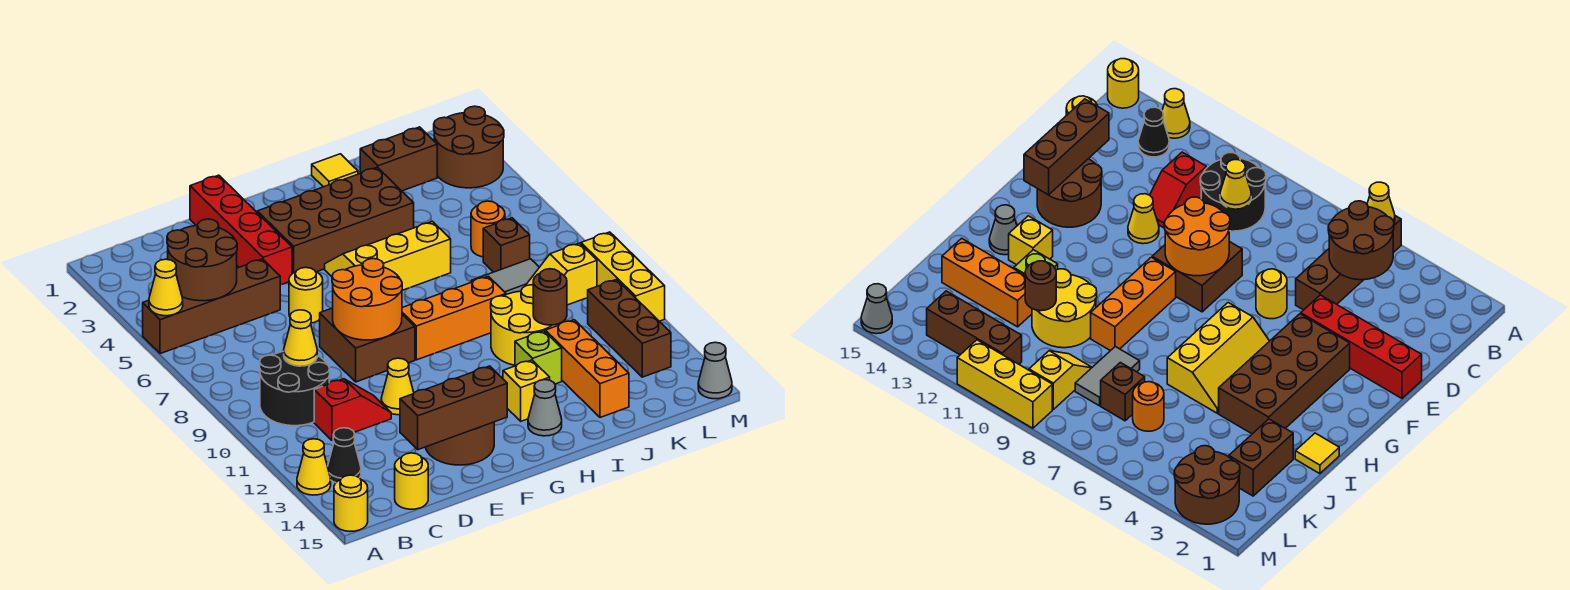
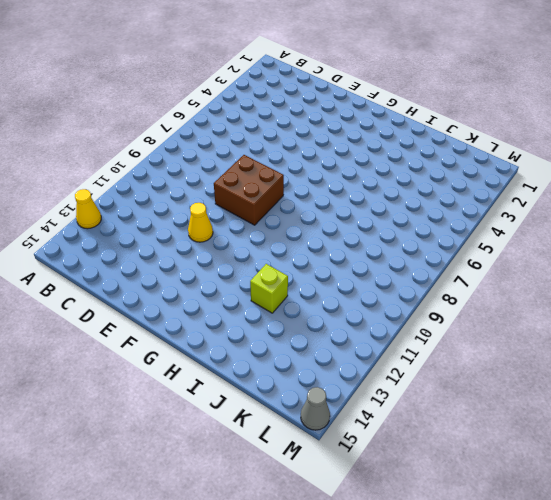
none -> brown 1x4 brick [143,259,280,354]
none -> yellow 1x1 round brick [334,475,368,531]
none -> black 2x2 round brick [260,351,330,426]
none -> black 1x1 cone [328,428,361,483]

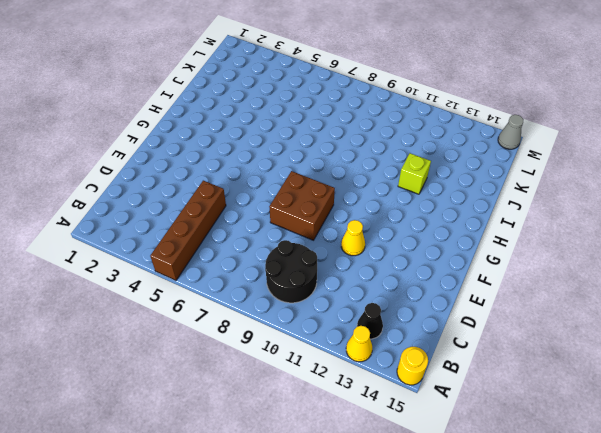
none -> red 1x2 slope [314,379,391,440]
none -> yellow 1x1 round brick [395,453,428,509]
none -> red 1x4 brick [190,175,292,285]
none -> yellow 1x1 round brick [289,267,323,323]

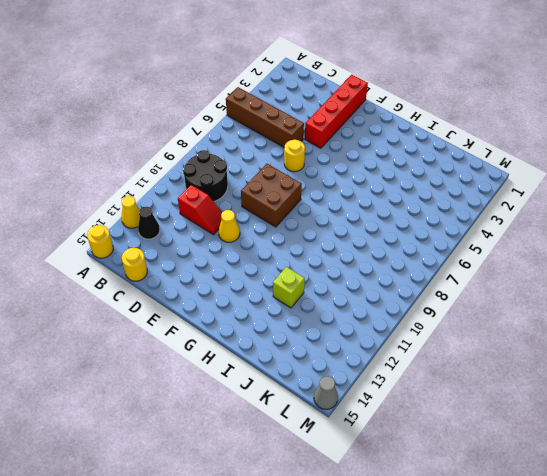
none -> brown 2x2 round brick [425,422,494,465]
none -> brown 2x4 brick [257,167,414,274]
none -> yellow 2x3 slope [325,221,451,290]
none -> orange 1x3 brick [402,276,506,360]

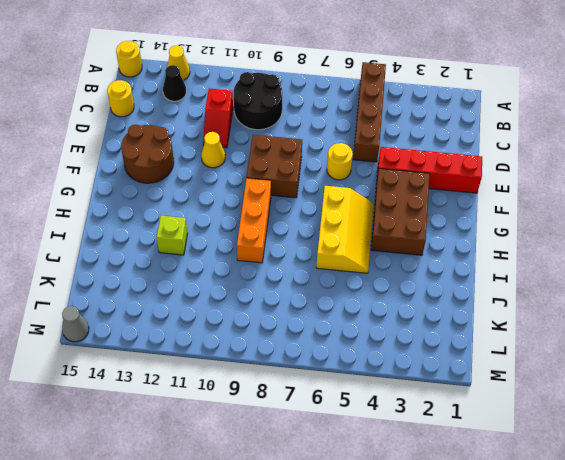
brown 2x3 brick [371,169,429,255] -> brown 2x4 brick [257,167,414,274]
none -> yellow 1x1 brick [503,360,550,421]
none -> grey 1x1 cone [528,380,562,436]
none -> yellow 1x1 tile [312,154,358,187]
none -> yellow 2x2 round brick [491,285,560,365]

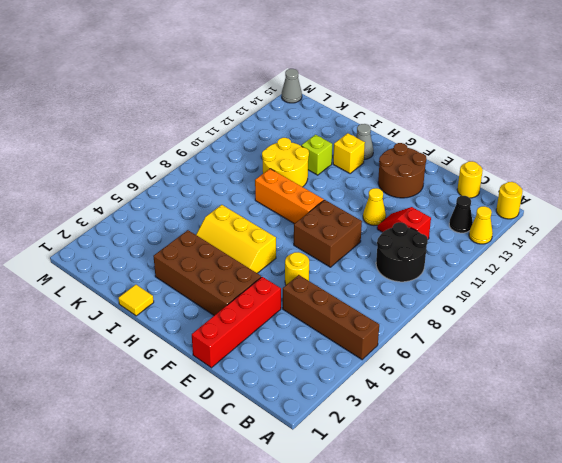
none -> brown 1x2 brick [360,127,437,191]
none -> grey 1x2 tile [471,259,539,295]
none -> orange 1x3 brick [545,320,629,417]
none -> orange 1x1 round brick [471,201,505,257]

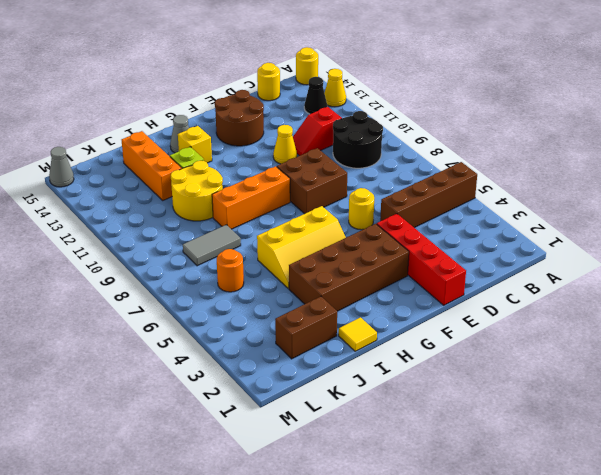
none -> brown 1x1 brick [483,218,530,272]
none -> yellow 1x2 slope [525,243,597,305]
none -> brown 2x2 round brick [434,106,504,188]
none -> brown 1x3 brick [588,279,671,377]

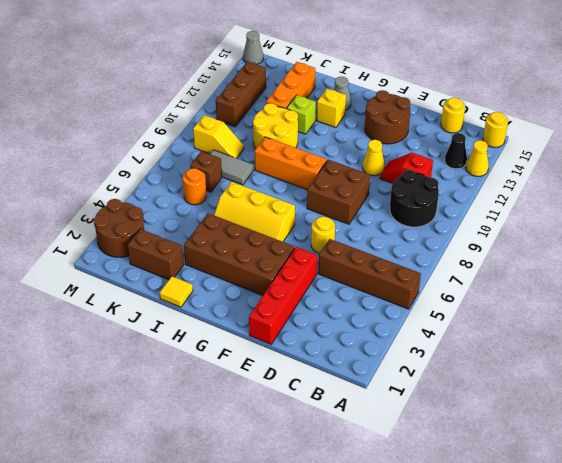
none -> yellow 1x3 brick [581,232,665,321]
none -> yellow 1x1 cone [149,259,183,316]
none -> brown 2x2 round brick [167,219,237,301]
none -> yellow 1x1 cone [284,310,317,366]

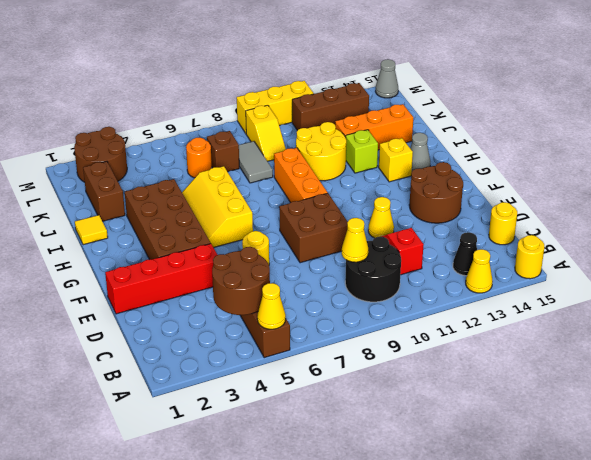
none -> brown 1x3 brick [400,366,507,450]
none -> orange 2x2 round brick [332,259,402,340]
none -> brown 1x1 round brick [533,269,567,325]

